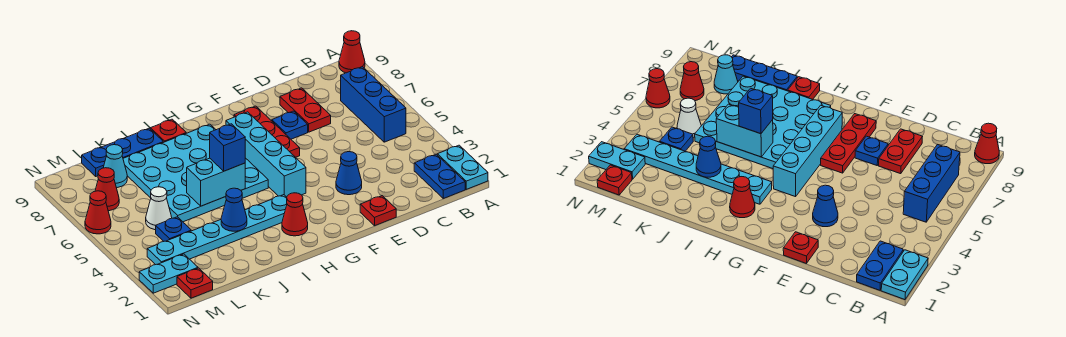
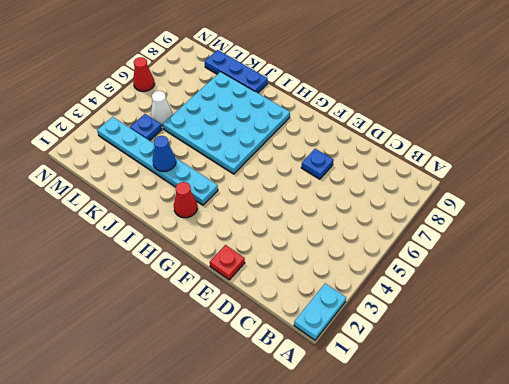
none -> red 1x1 cone [339,31,365,73]
none -> blue 1x2 plate [414,154,465,198]
none -> blue 1x3 brick [341,67,406,142]

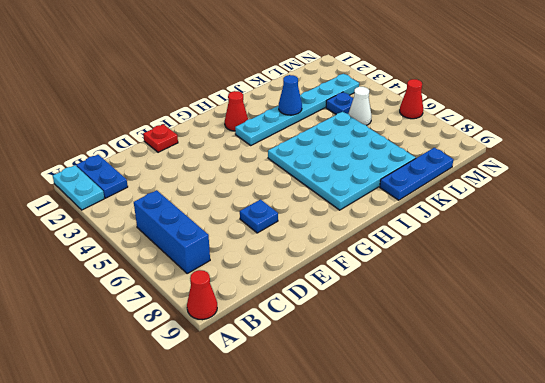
none -> red 1x2 plate [280,88,331,132]
none -> blue 1x1 cone [336,152,362,195]
none -> red 1x3 plate [234,106,300,157]

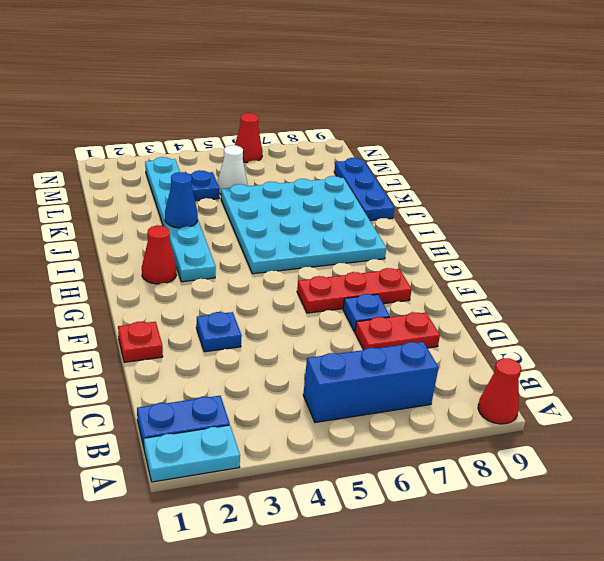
blue 1x1 plate [196,312,242,352] -> blue 1x1 cone [336,152,362,195]
none -> cyan 1x4 brick [226,112,306,197]
none -> red 1x1 plate [150,119,186,142]
none -> cyan 1x1 cone [103,145,127,188]

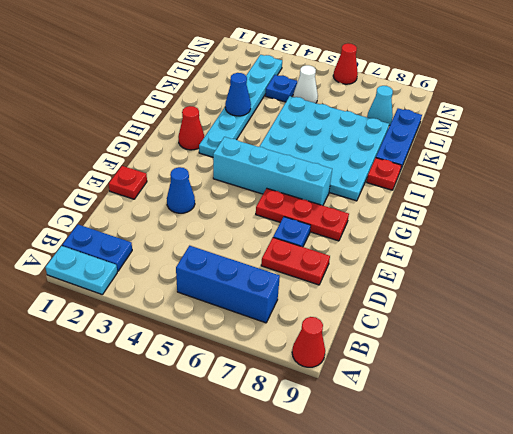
none -> red 1x1 plate [177,268,213,298]
none -> cyan 1x2 plate [139,254,198,293]
none -> red 1x1 cone [95,168,119,211]

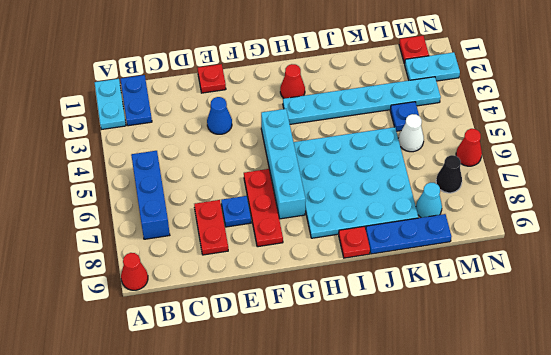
black 1x1 cone [436,155,462,193] -> red 1x1 cone [95,168,119,211]
none -> cyan 1x2 brick [187,158,245,206]
none -> blue 1x1 cone [221,188,247,231]
none -> blue 1x1 brick [210,124,245,171]

